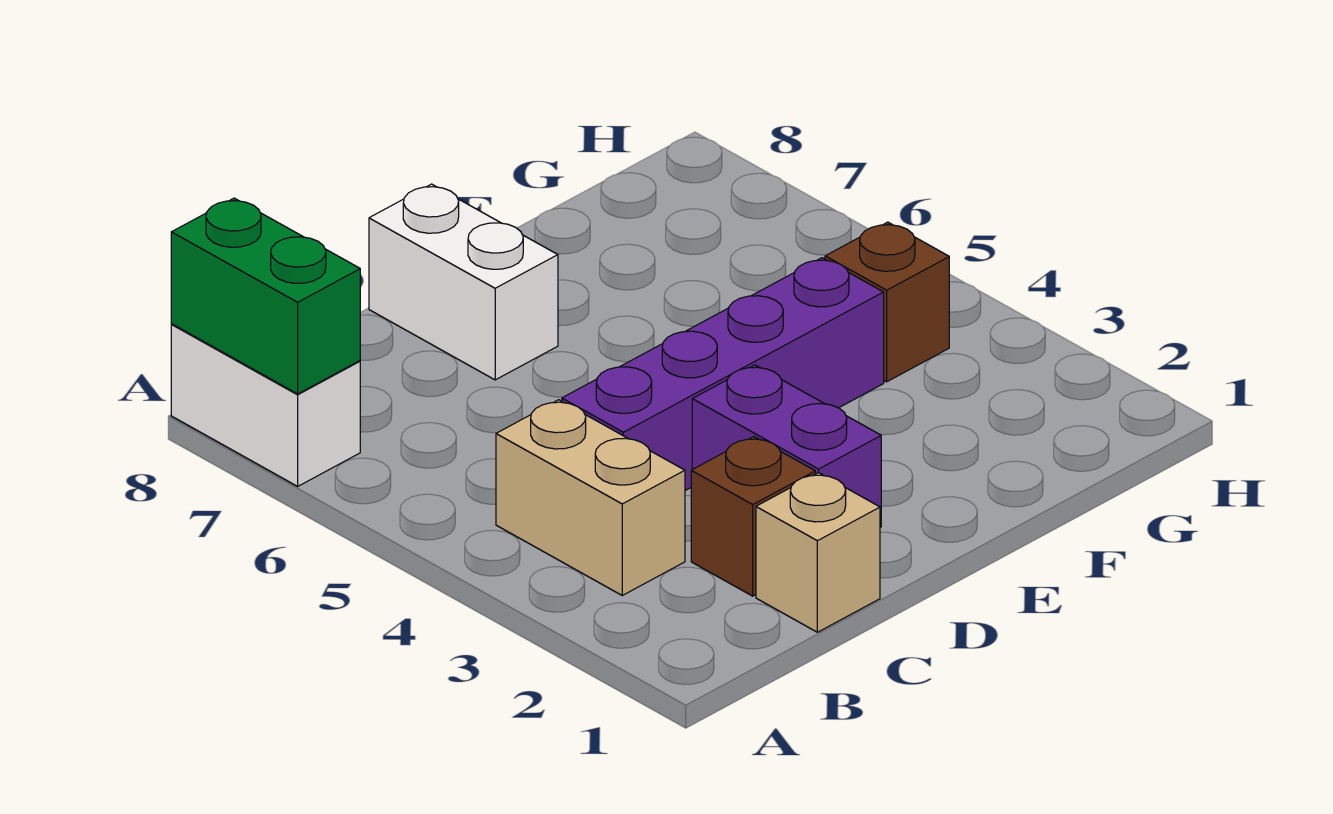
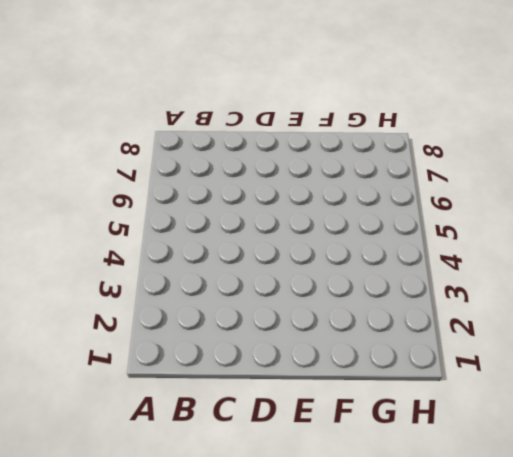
none -> white 1x2 brick [171,324,360,486]
none -> tan 1x2 brick [496,400,685,595]

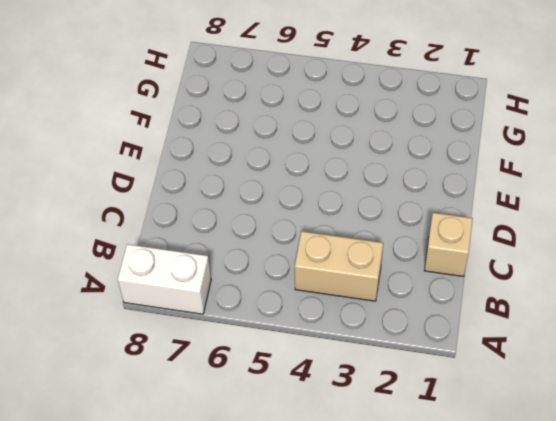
none -> brown 1x1 brick [691,437,815,596]
none -> purple 1x4 brick [562,258,884,491]

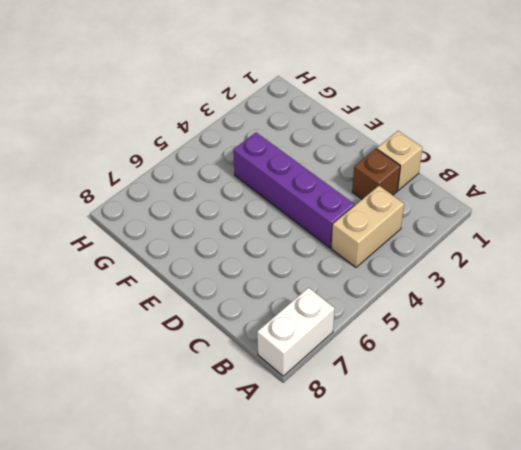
none -> purple 1x2 brick [692,365,881,527]
none -> white 1x2 brick [369,184,558,380]

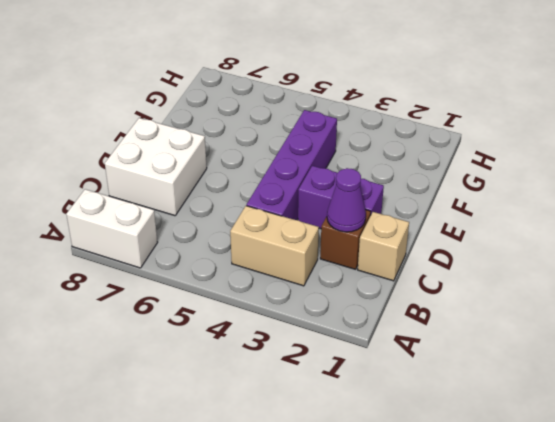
purple 1x1 cone [327,168,366,232] -> none
white 2x2 brick [105,118,207,216] -> white 1x2 brick [369,184,558,380]
none -> brown 1x1 brick [825,222,949,382]
none -> green 1x2 brick [171,198,360,394]

